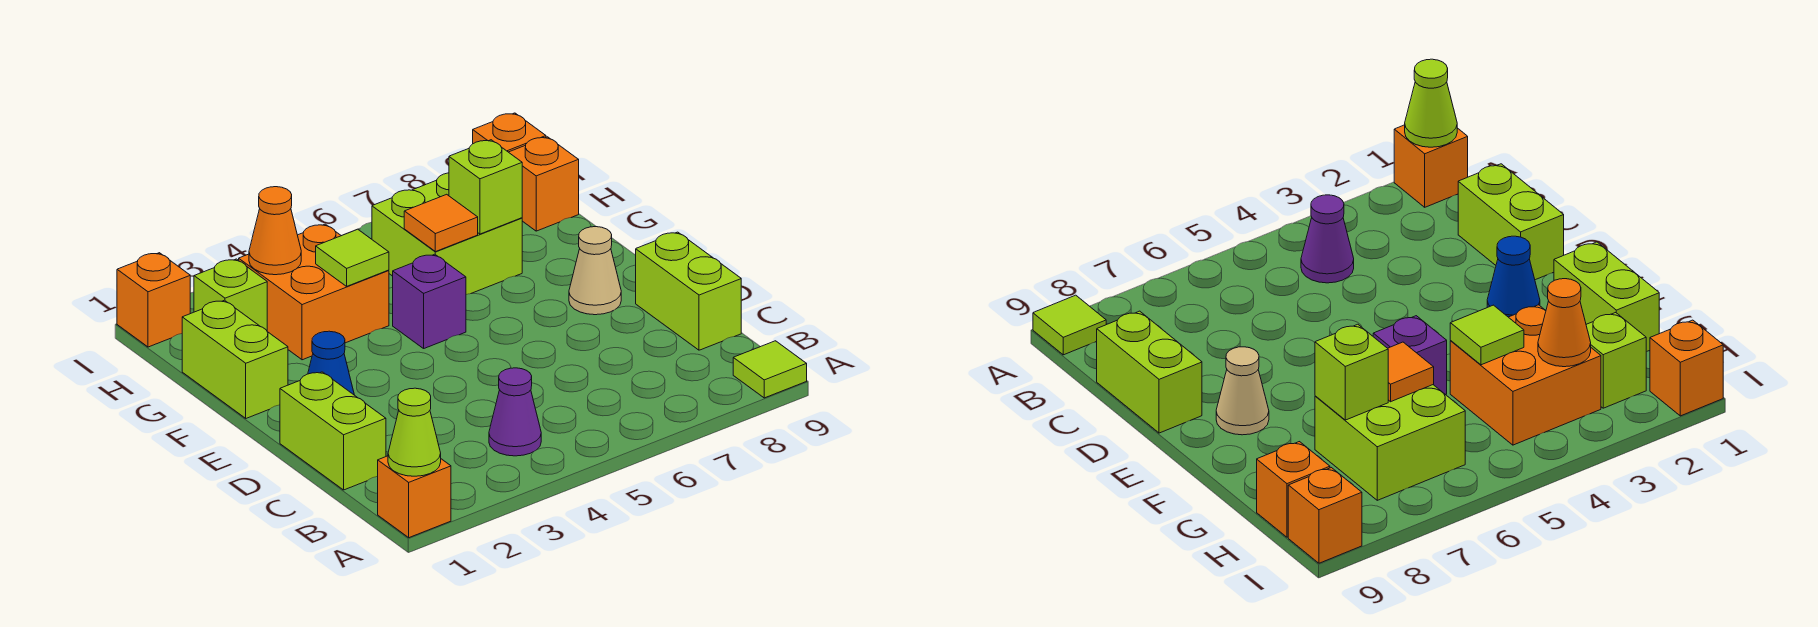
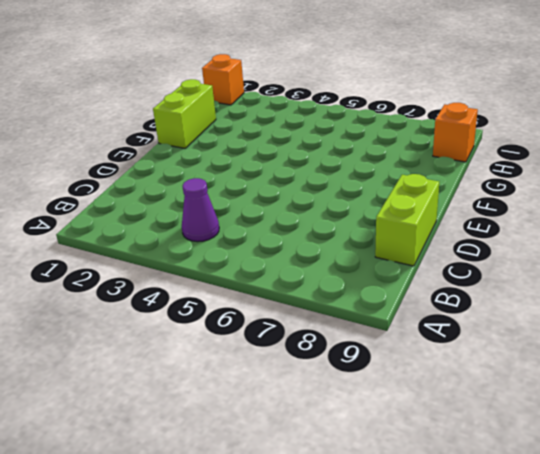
none -> orange 1x1 brick [378,456,451,538]
none -> lime 1x1 tile [733,341,807,398]
none -> lime 1x2 brick [280,372,386,490]

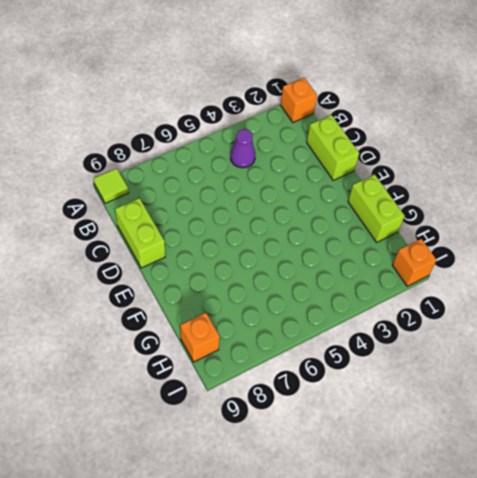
none -> blue 1x1 cone [308,331,354,395]
none -> tan 1x1 cone [569,227,621,315]
none -> purple 1x1 brick [393,254,466,348]

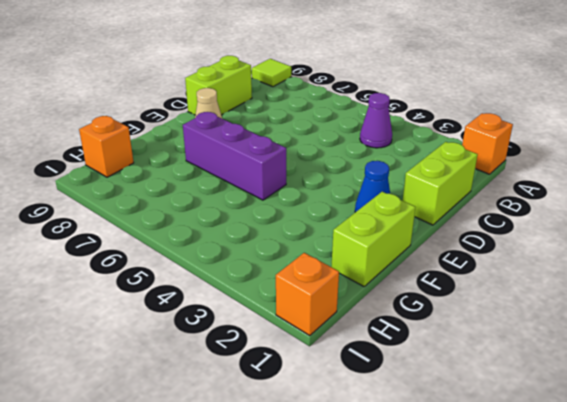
purple 1x3 brick [183,112,286,200] -> purple 1x1 brick [393,254,466,348]
none -> orange 2x2 brick [239,224,389,360]
none -> lime 2x2 brick [372,173,522,295]
none -> lime 1x1 brick [194,259,267,330]

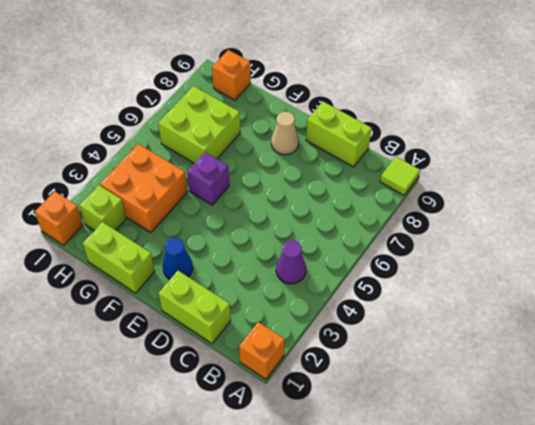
none -> orange 1x1 brick [473,113,546,152]
none -> lime 1x1 cone [388,388,441,476]
none -> lime 1x1 tile [316,229,389,286]

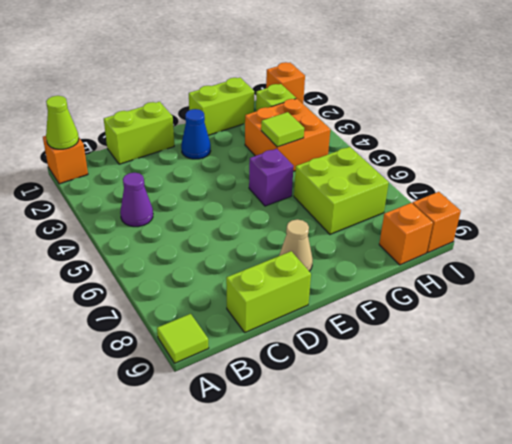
none -> orange 1x1 tile [404,194,478,252]
none -> lime 1x1 brick [449,140,522,234]
none -> orange 1x1 cone [249,187,301,275]

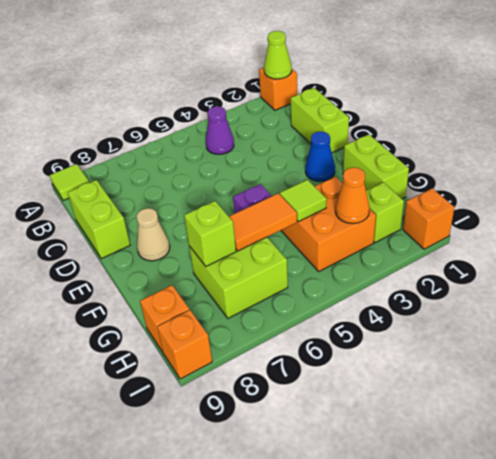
orange 1x2 tile [229,193,297,251] -> orange 1x1 tile [404,194,478,252]

